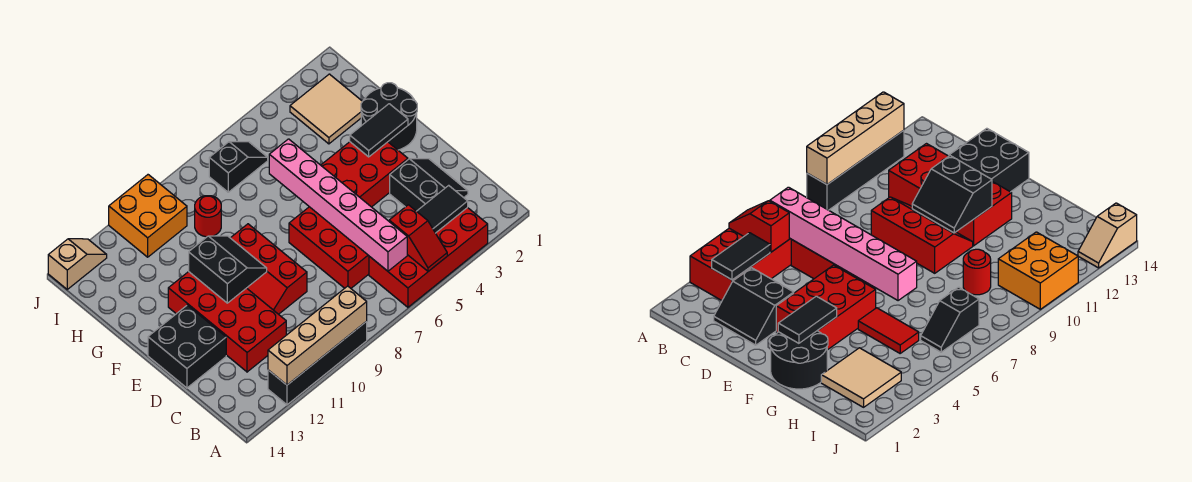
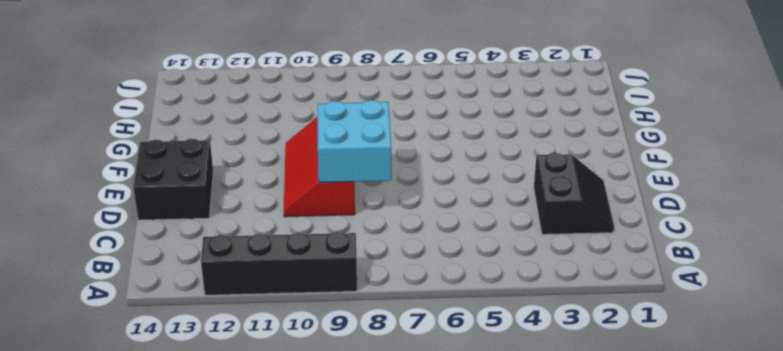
cyan 2x2 brick [318,100,391,182] -> none
none -> red 2x4 brick [369,207,488,307]
none -> red 2x3 brick [289,207,369,288]
none -> red 2x4 brick [168,272,286,372]

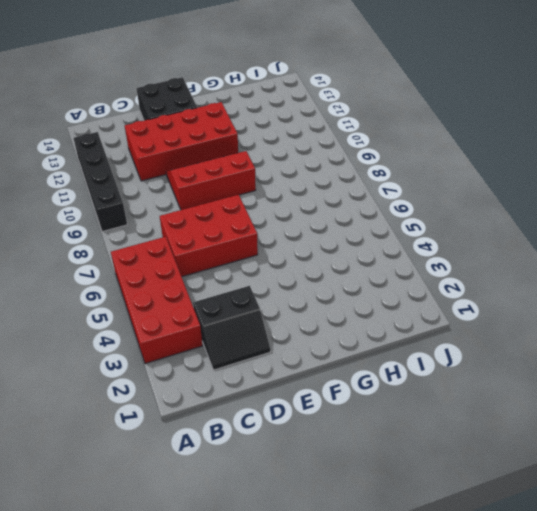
none -> red 2x3 brick [321,142,408,207]
none -> black 2x2 round brick [361,83,417,150]
none -> red 1x2 tile [858,308,919,353]

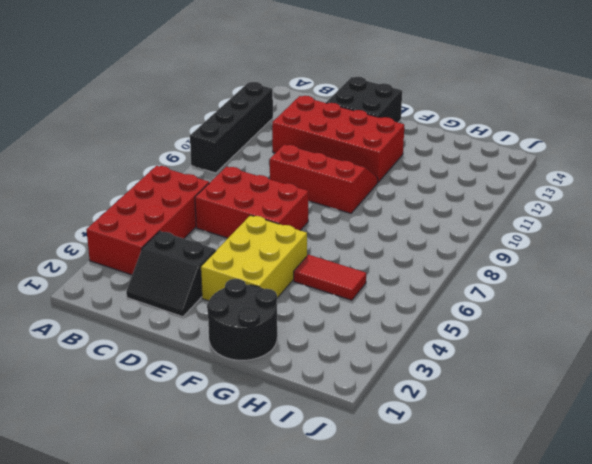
yellow 2x3 brick [201,215,307,301] -> red 2x3 brick [321,142,408,207]
none -> tan 2x2 tile [290,74,363,144]
none -> red 1x1 round brick [195,196,221,237]
none -> black 1x2 slope [209,142,268,192]

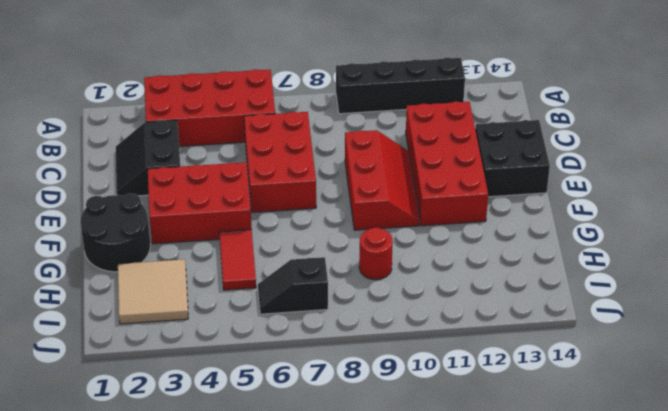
none -> orange 2x2 brick [109,175,187,257]
none -> tan 1x2 slope [48,239,107,289]
none -> red 1x2 slope [389,205,447,271]

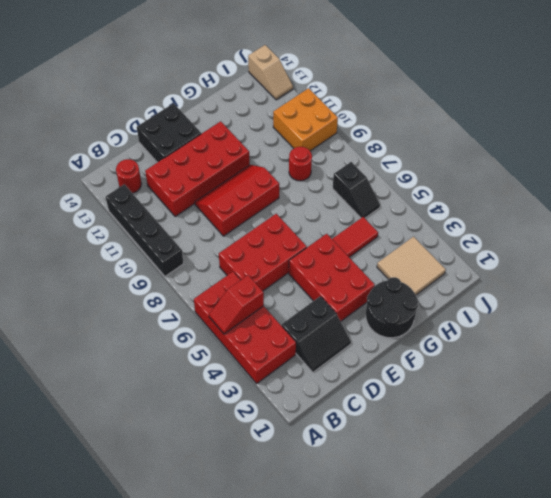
red 1x1 round brick [116,159,141,193] -> none
none -> tan 1x4 brick [268,286,367,385]
none -> black 1x2 tile [417,185,468,233]
none -> pink 1x6 brick [269,139,407,271]

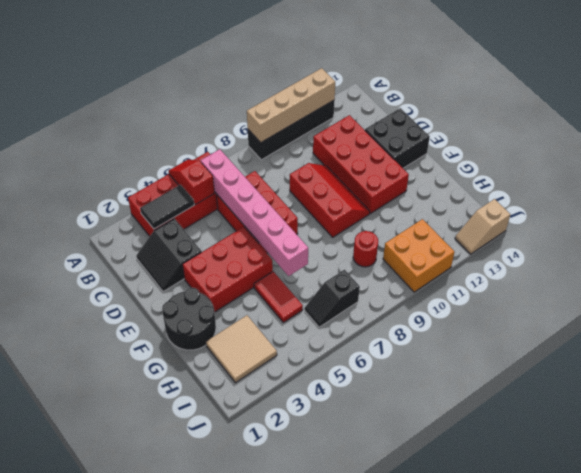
none -> black 2x2 slope [189,236,267,303]
none -> black 1x2 tile [350,104,408,157]

